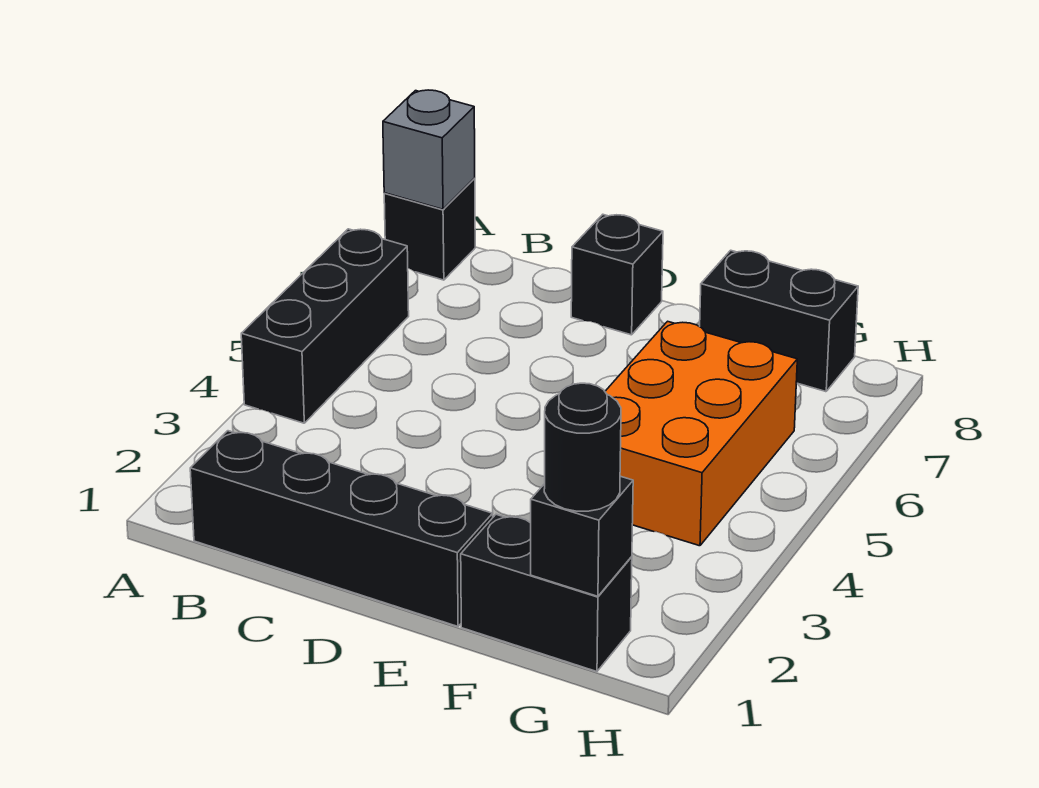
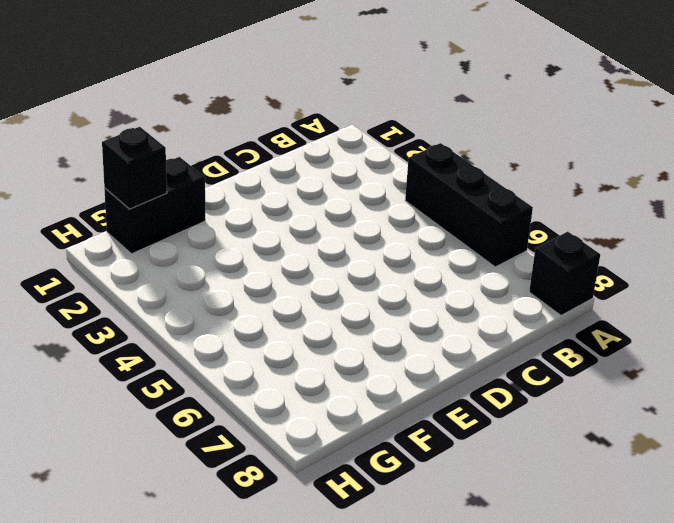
none -> black 1x4 brick [190,431,493,626]
none -> black 1x1 brick [571,215,663,335]

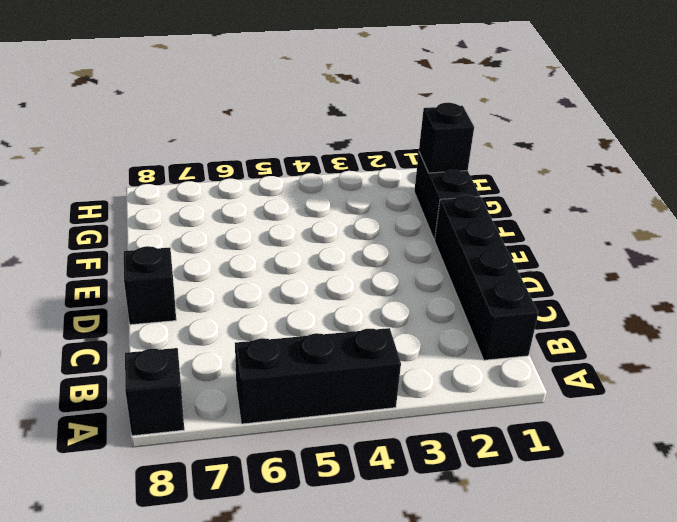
none -> orange 2x3 brick [605,321,797,546]
none -> black 1x2 brick [700,250,858,392]

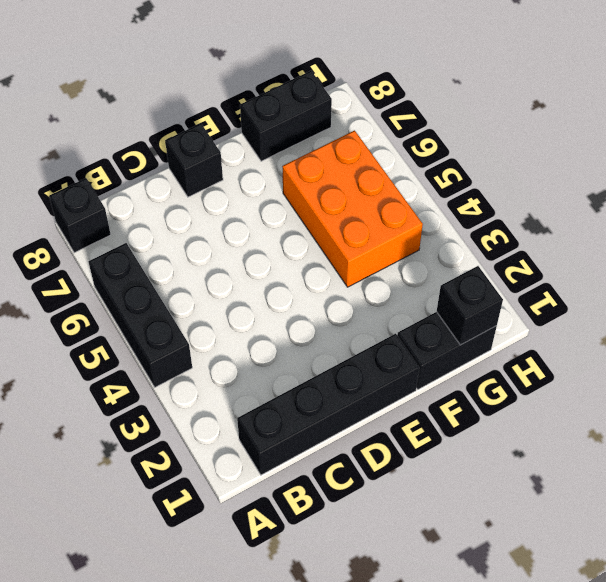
none -> grey 1x1 brick [383,90,475,209]
none -> black 1x1 round brick [544,383,621,511]

